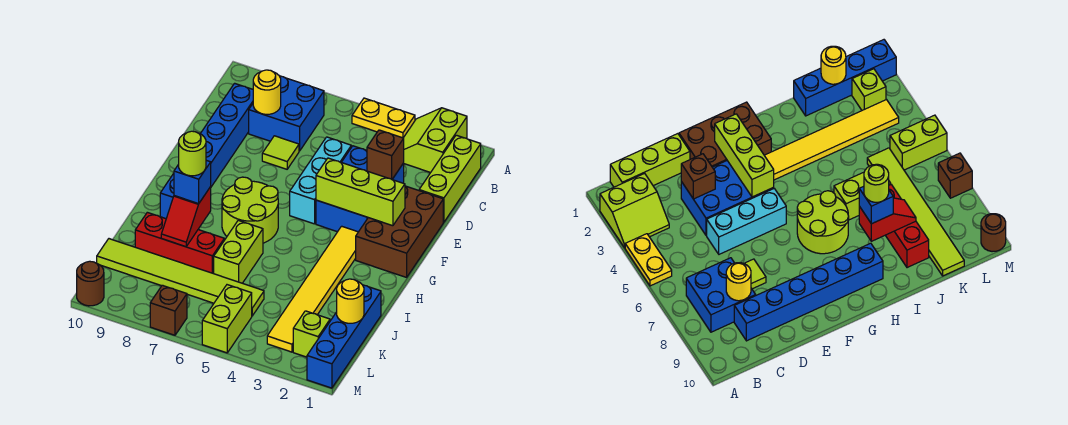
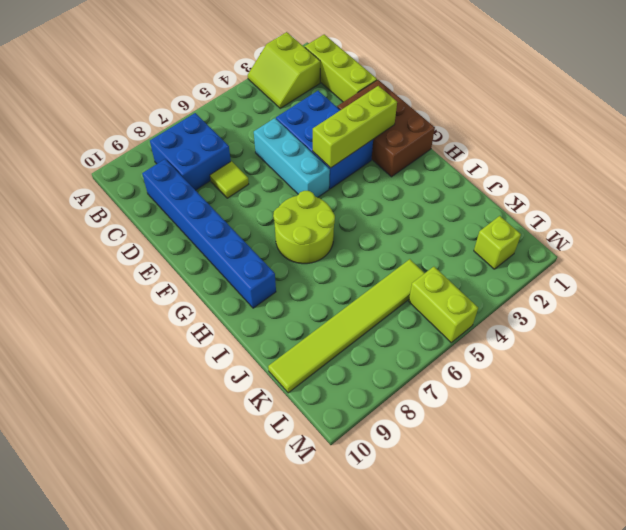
none -> yellow 1x2 plate [352,98,415,138]
none -> yellow 1x6 tile [267,226,358,352]
none -> lime 1x2 brick [214,220,263,283]

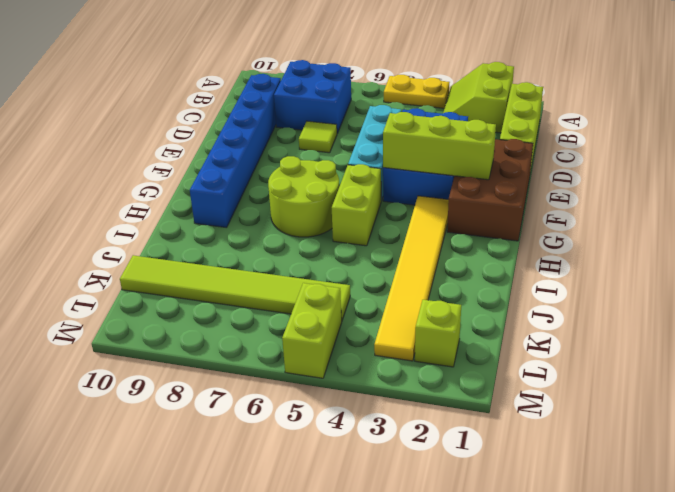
lime 1x2 brick [332,164,381,246] -> lime 1x2 brick moved to [214,220,263,283]
none -> blue 1x4 brick [307,285,381,388]
none -> red 1x3 brick [135,212,224,274]
none -> brown 1x1 brick [150,285,187,335]

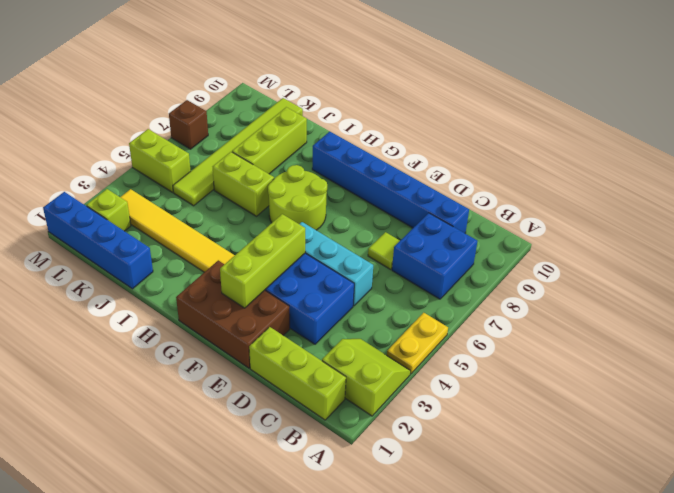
lime 1x3 brick [232,107,307,174] -> red 1x3 brick [135,212,224,274]
none -> brown 1x1 round brick [77,261,104,306]
none -> yellow 1x1 round brick [253,70,281,114]
none -> brown 1x1 brick [367,130,404,179]

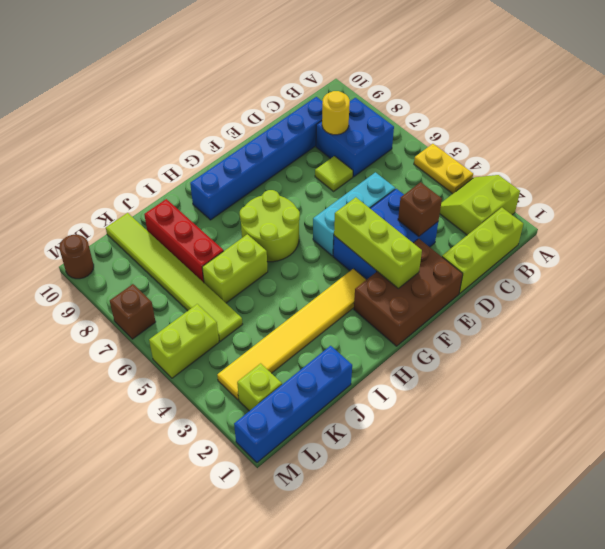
none -> red 1x2 slope [161,187,211,247]
none -> yellow 1x1 round brick [337,279,364,323]
none -> blue 1x1 brick [174,160,211,204]

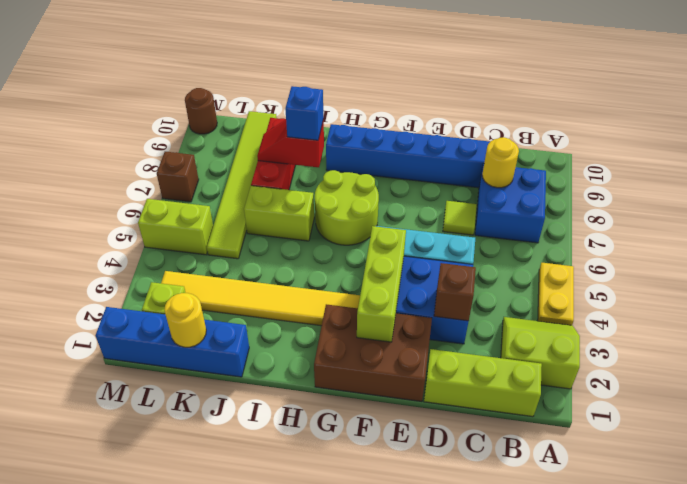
none -> lime 1x1 round brick [179,131,206,176]

